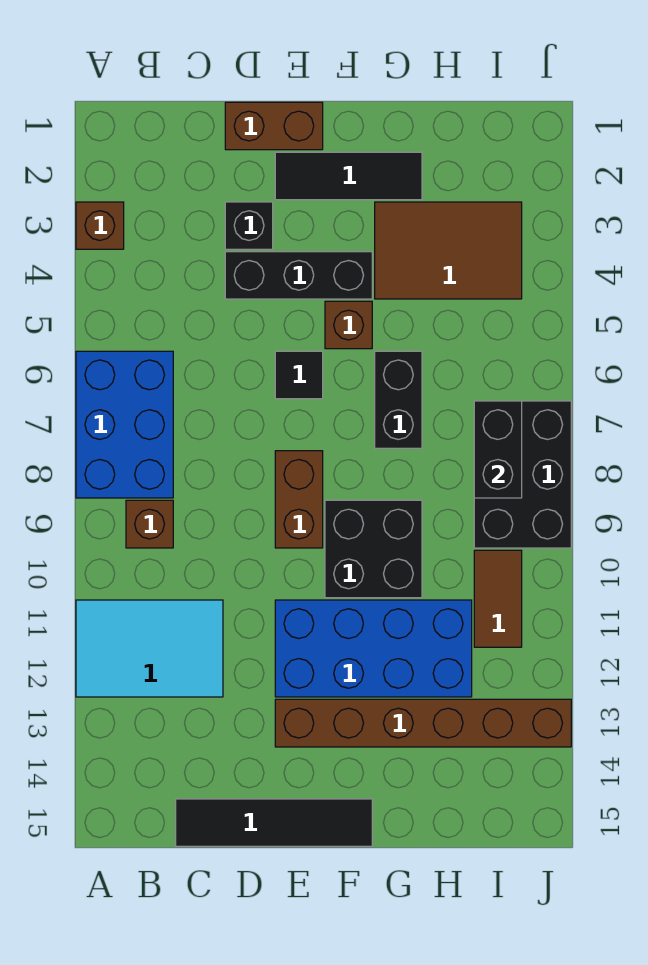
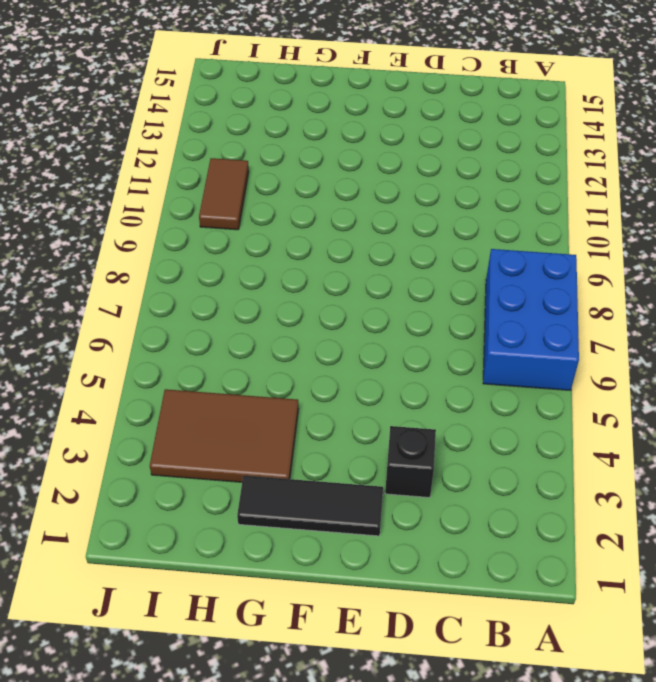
none -> brown 1x1 brick [76,202,124,249]
none -> cyan 2x3 tile [76,600,223,697]
none -> brown 1x1 brick [126,500,173,548]

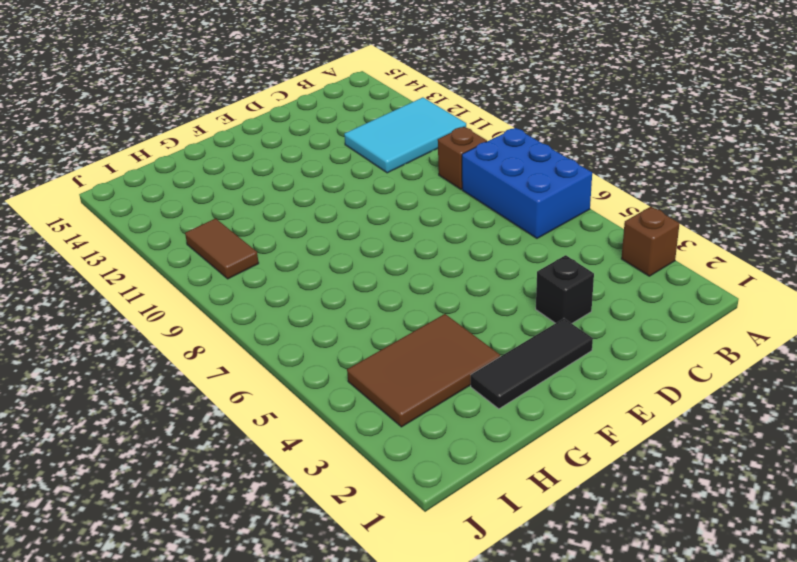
none -> black 1x4 tile [176,799,372,846]
none -> brown 1x2 brick [225,102,323,150]
none -> black 1x3 brick [225,252,372,299]

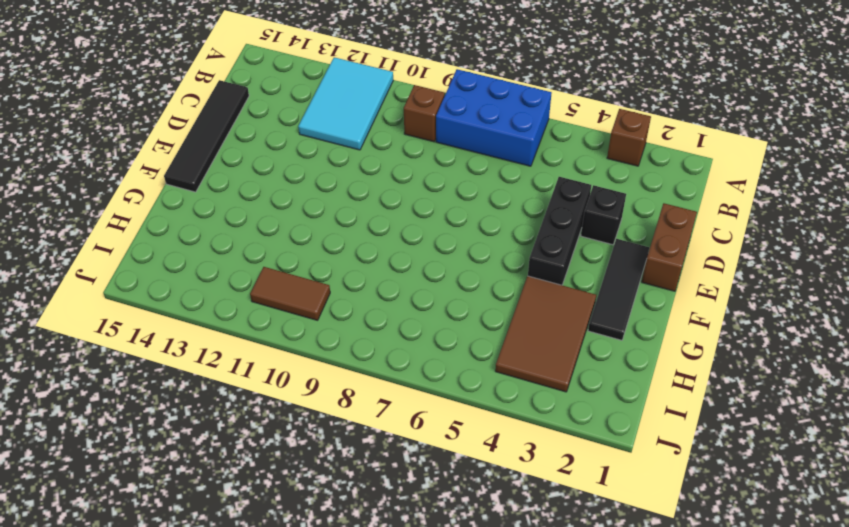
none -> black 1x1 tile [275,351,323,399]
none -> brown 1x2 brick [275,451,323,548]
none -> blue 2x4 brick [275,600,472,697]

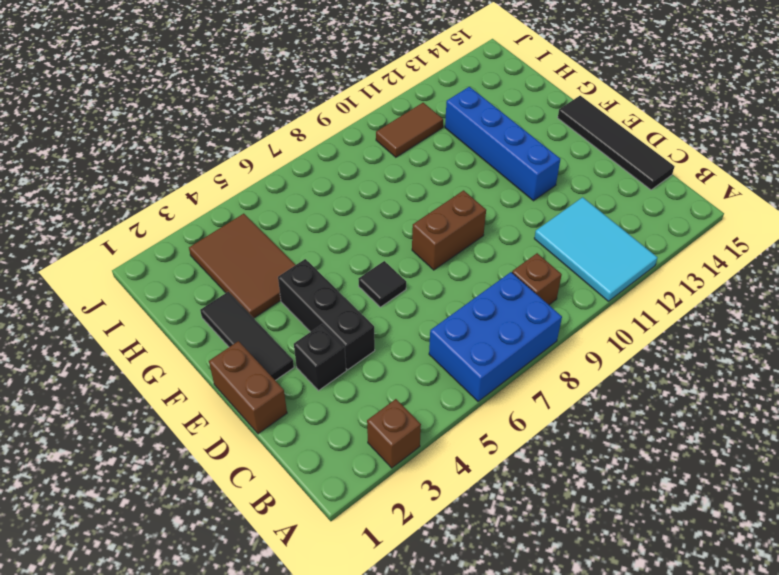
blue 1x4 brick [445,87,560,201] -> blue 2x4 brick [275,600,472,697]
none -> brown 1x6 brick [275,699,571,747]
none -> brown 1x1 brick [325,301,372,349]
none -> black 2x2 brick [325,500,422,598]

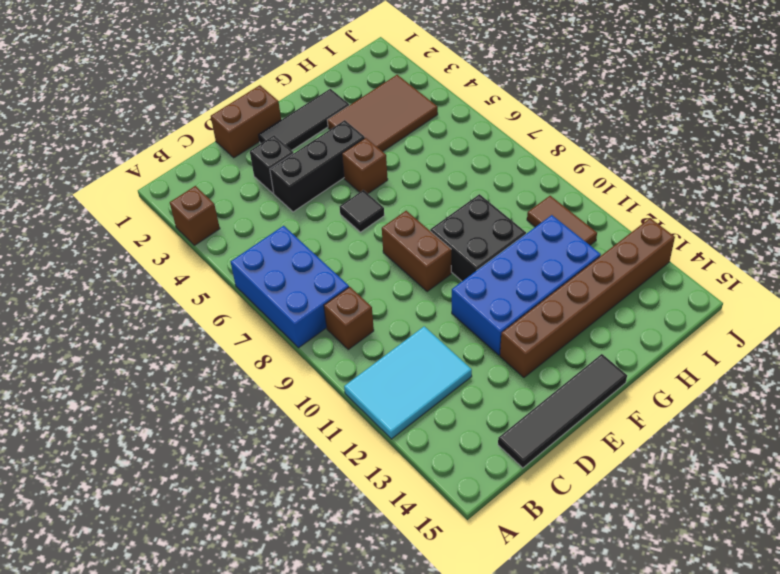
none -> black 1x2 brick [375,351,422,448]
none -> black 2x3 brick [474,401,571,548]
none -> black 1x2 brick [474,401,522,498]

